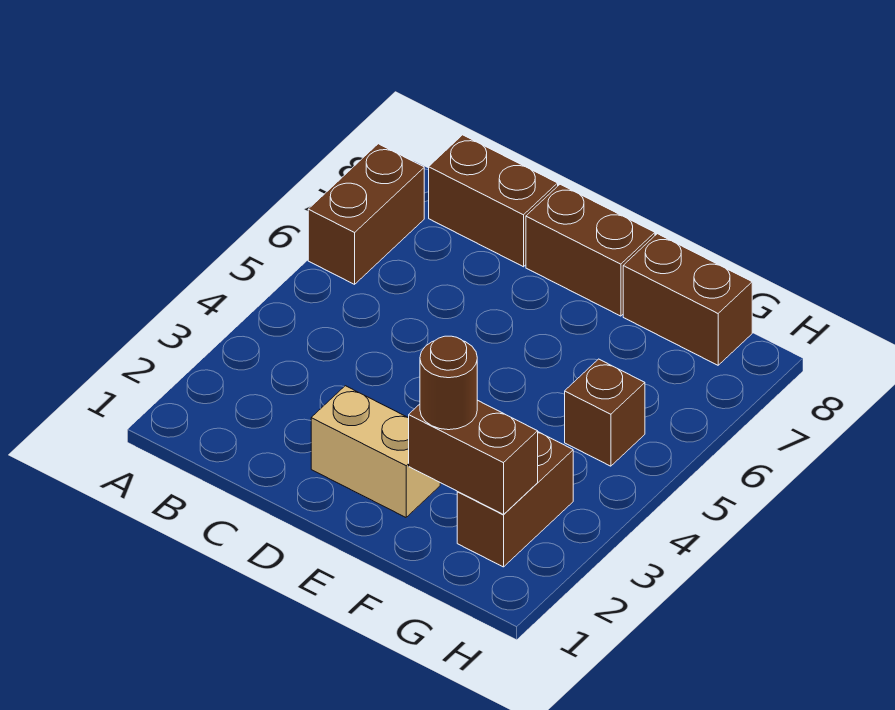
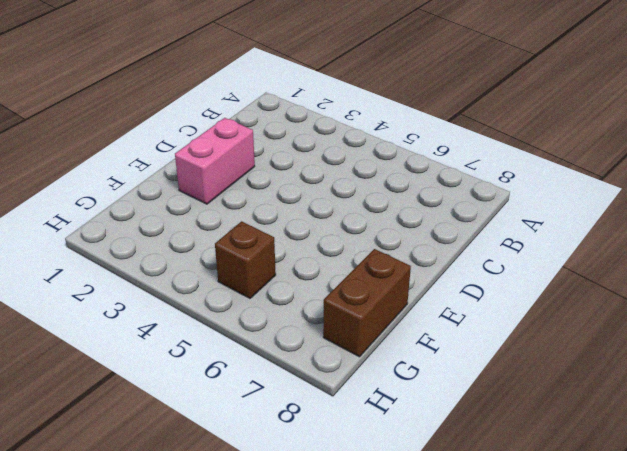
pink 1x2 brick [175,118,255,204] -> tan 1x2 brick [311,386,440,517]
none -> brown 1x2 brick [308,144,424,284]
none -> brown 1x2 brick [429,135,558,267]

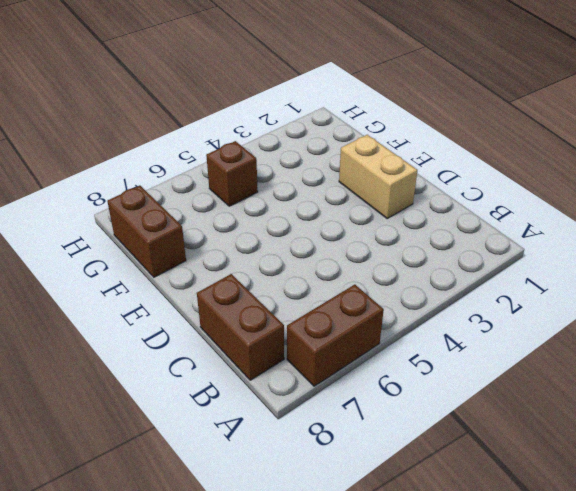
none -> brown 1x2 brick [526,184,655,316]
none -> brown 1x2 brick [457,432,573,567]

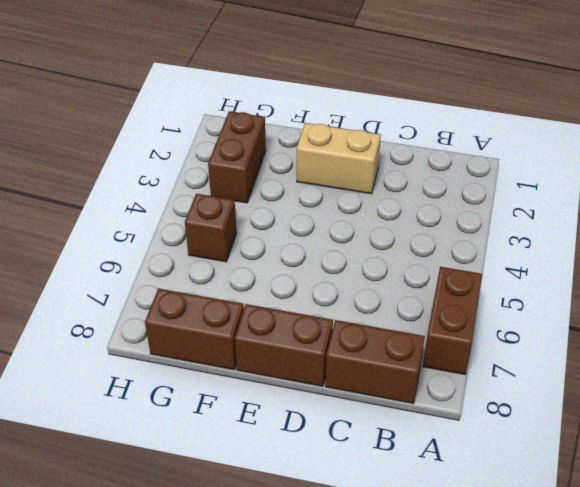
none -> brown 1x2 brick [409,400,538,515]
none -> brown 1x1 round brick [420,336,477,430]

